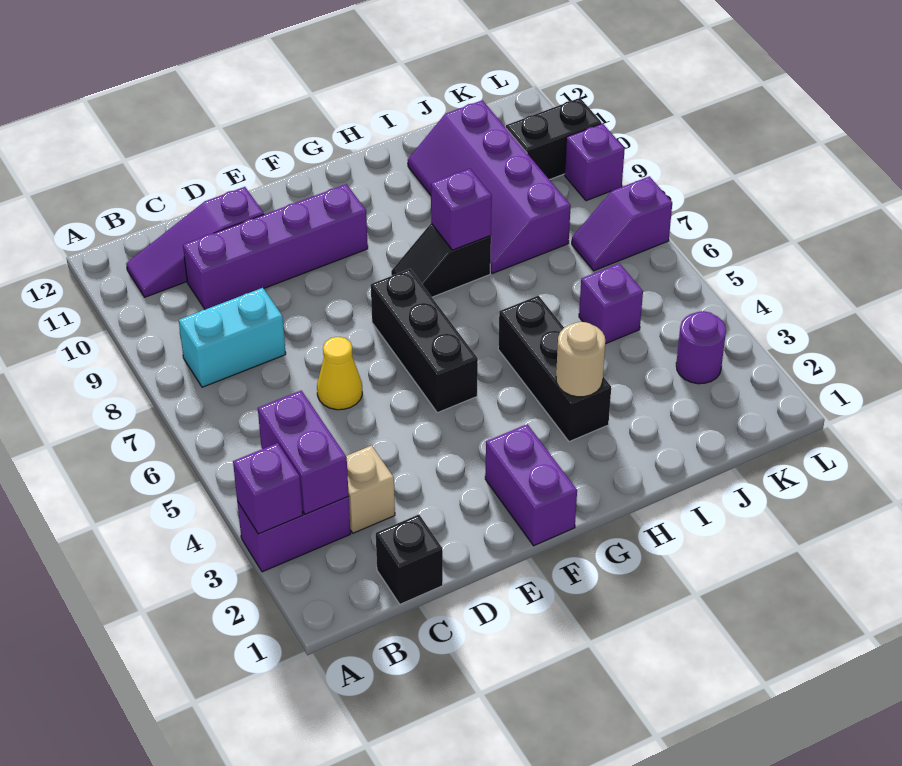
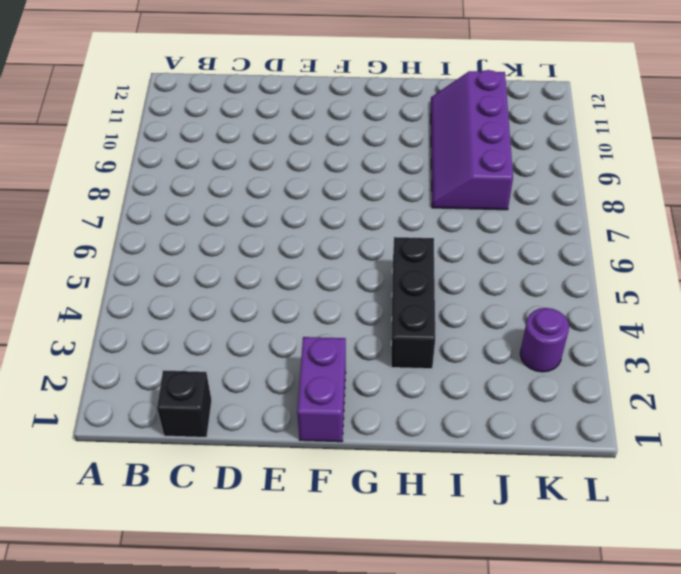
none -> purple 1x2 brick [237,496,351,572]
none -> cyan 1x2 brick [179,288,286,387]
none -> purple 1x3 slope [126,187,264,297]

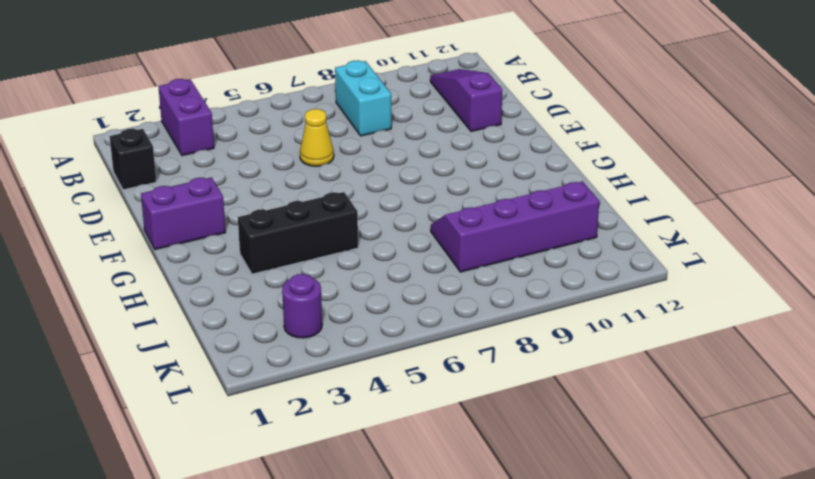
none -> tan 1x1 brick [346,445,395,533]
none -> purple 1x4 brick [183,184,368,309]
none -> black 1x3 brick [371,269,478,413]

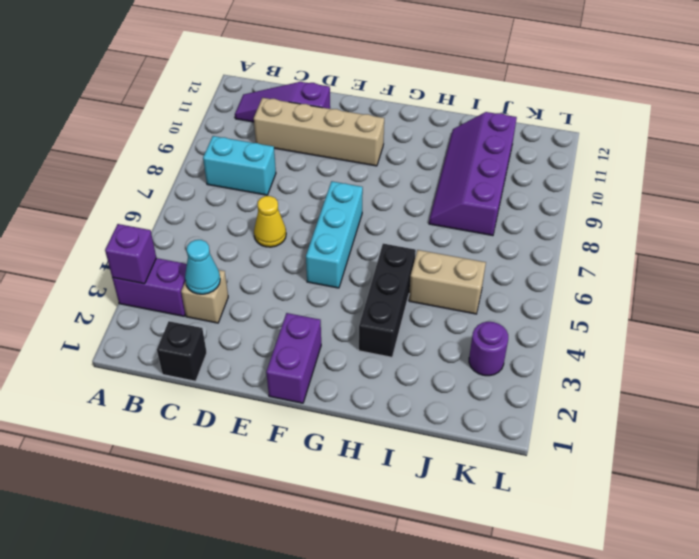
cyan 1x1 cone [185,240,220,294] -> none
tan 1x4 brick [254,98,384,166] -> purple 1x4 brick [183,184,368,309]
cyan 1x3 brick [306,181,363,288] -> black 1x3 brick [371,269,478,413]
tan 1x2 brick [409,250,486,314] -> purple 1x1 brick [579,263,643,344]
none -> black 1x2 slope [391,224,491,297]
none -> purple 1x2 slope [572,176,672,271]
none -> black 1x2 brick [506,98,602,180]

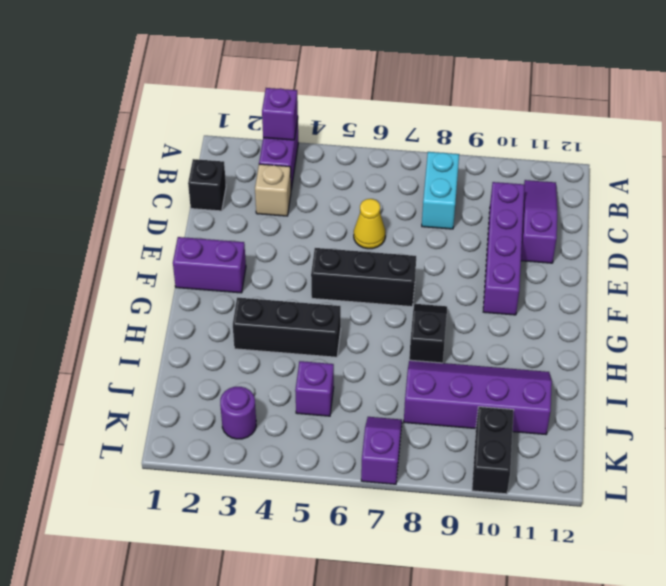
none -> purple 1x1 brick [565,124,625,201]
none -> purple 1x2 brick [258,391,349,514]
none -> tan 1x1 round brick [556,322,605,397]

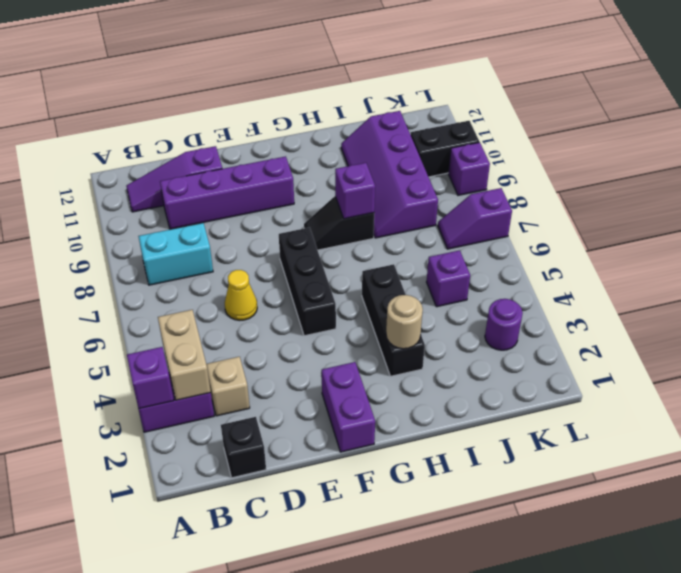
tan 1x2 brick [158,310,211,400] -> purple 1x2 brick [258,391,349,514]

